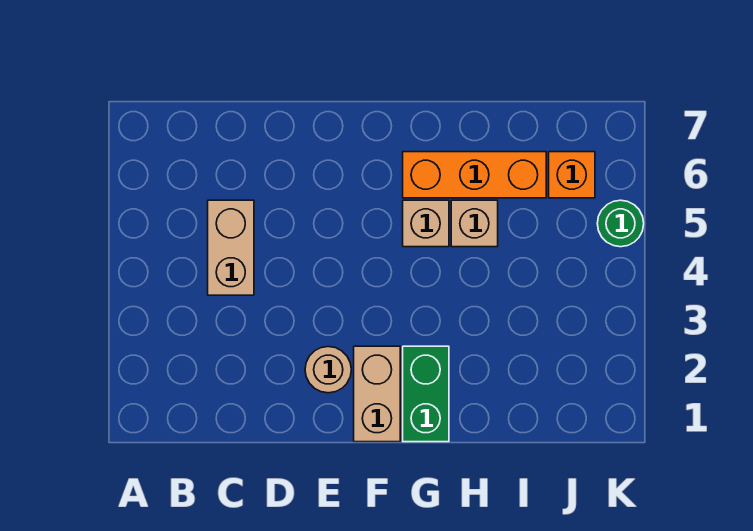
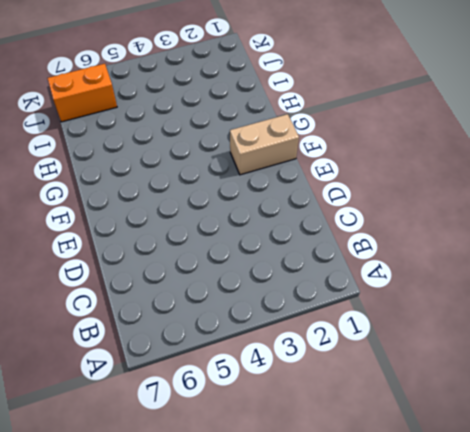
orange 1x2 brick [47,64,117,122] -> orange 1x1 brick [549,152,595,198]
none -> tan 1x2 brick [208,200,254,295]
none -> tan 1x1 round brick [305,347,351,393]

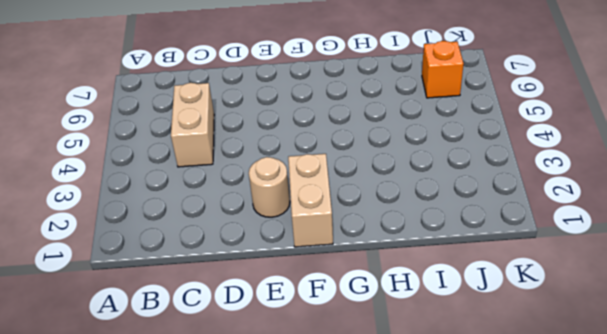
none -> green 1x2 brick [403,346,449,442]
none -> tan 1x1 brick [403,200,449,247]

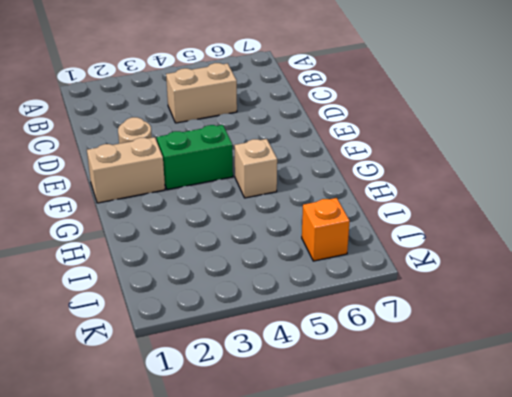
green 1x2 brick [157,125,233,190] -> green 1x2 brick moved to [403,346,449,442]
none -> orange 1x3 brick [403,152,546,198]
none -> tan 1x1 brick [451,200,498,247]

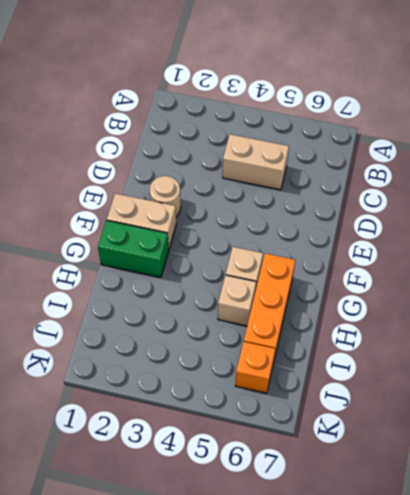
none -> green 1x1 round brick [597,200,644,247]

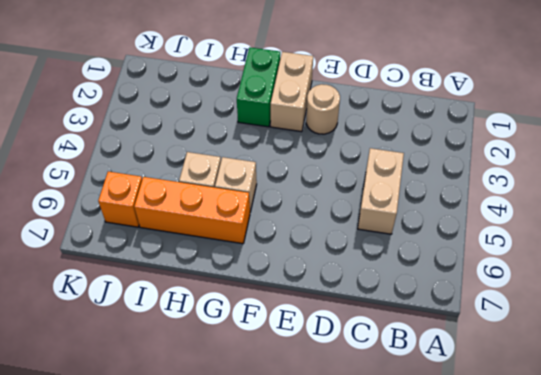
none -> green 1x1 round brick [597,200,644,247]

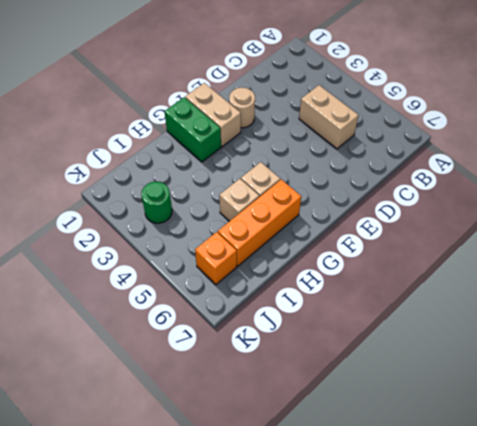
green 1x1 round brick [141,182,172,223] -> green 1x1 round brick moved to [597,200,644,247]

